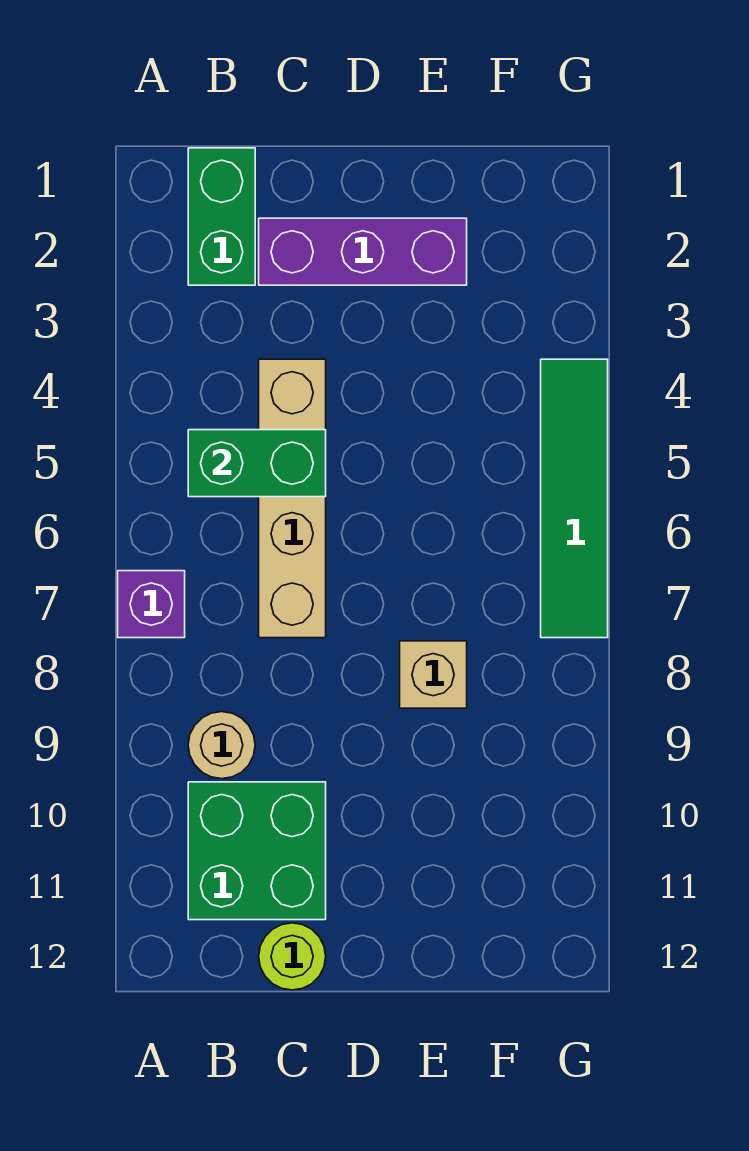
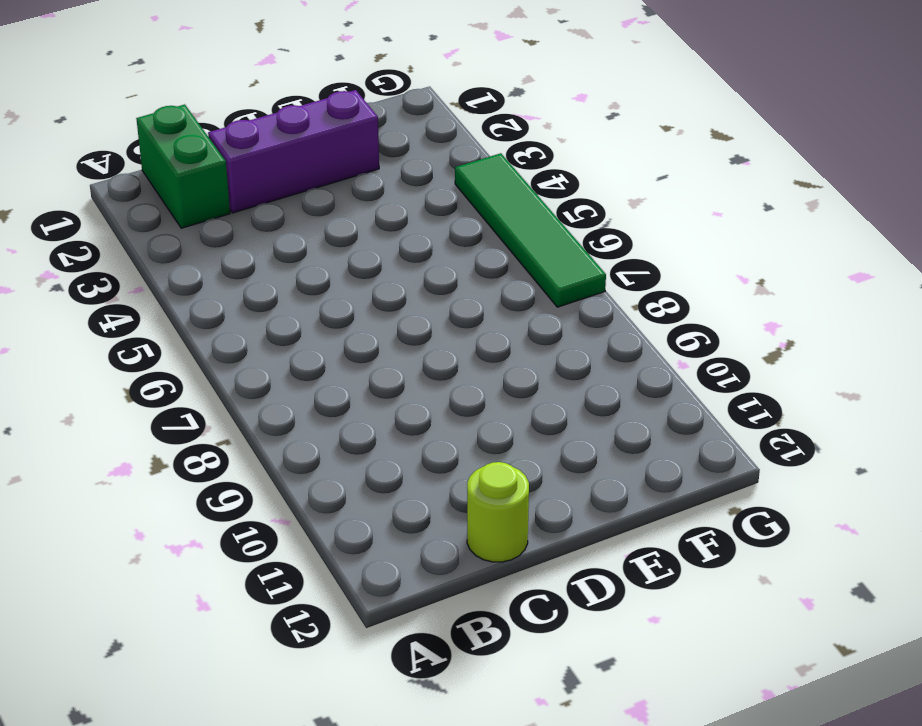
none -> purple 1x1 brick [118,571,185,638]
none -> tan 1x1 round brick [188,712,255,779]

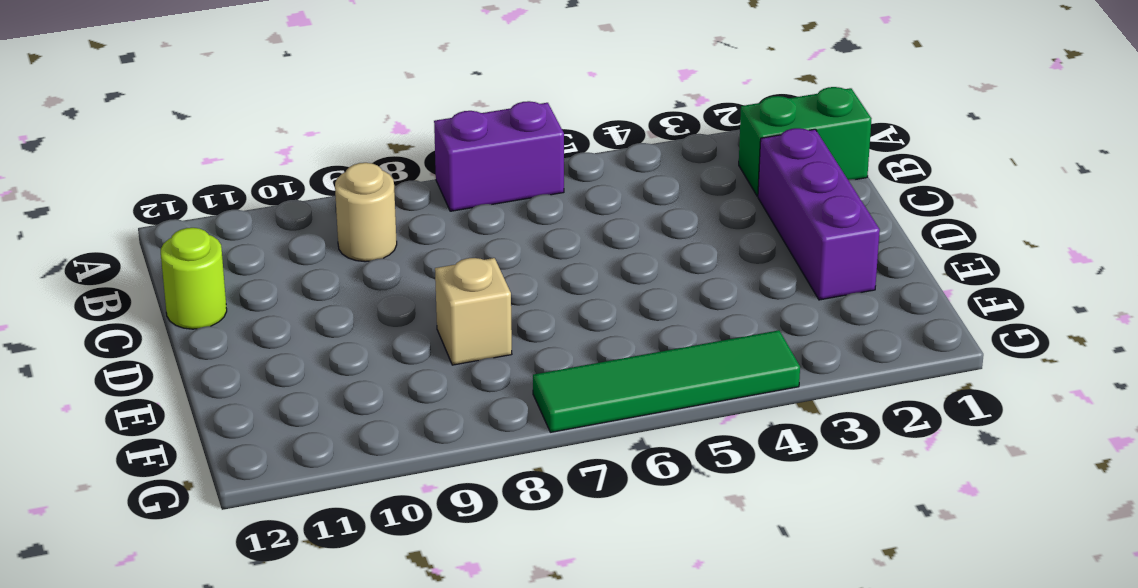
purple 1x2 brick [434,101,564,211] -> purple 1x1 brick [118,571,185,638]
none -> green 2x2 brick [188,782,326,920]
none -> tan 1x4 brick [259,359,326,638]

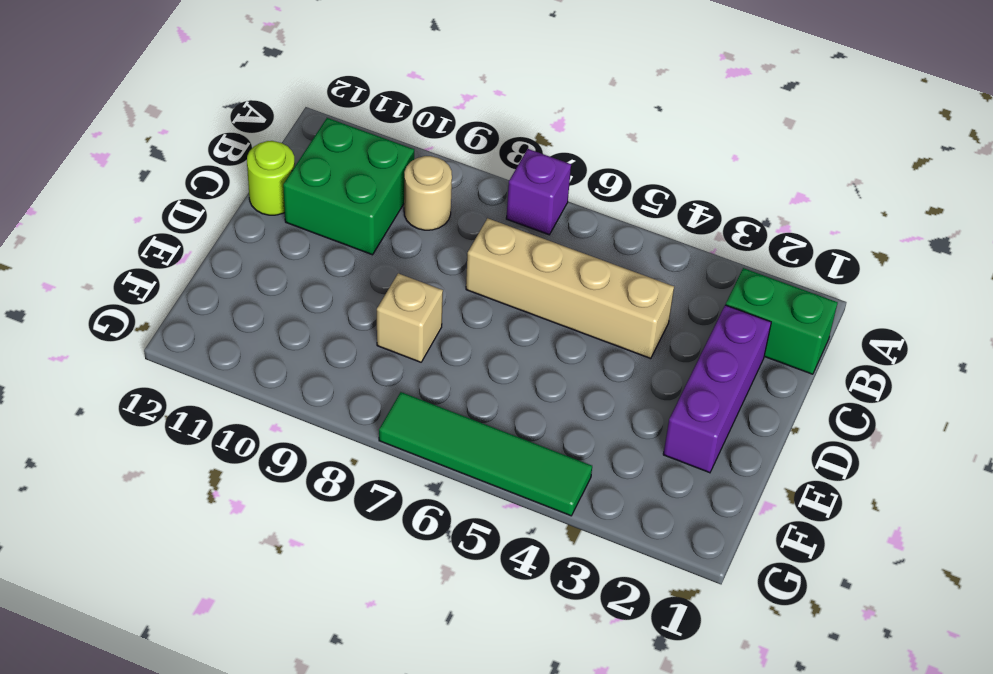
none -> green 1x2 brick [188,430,326,497]

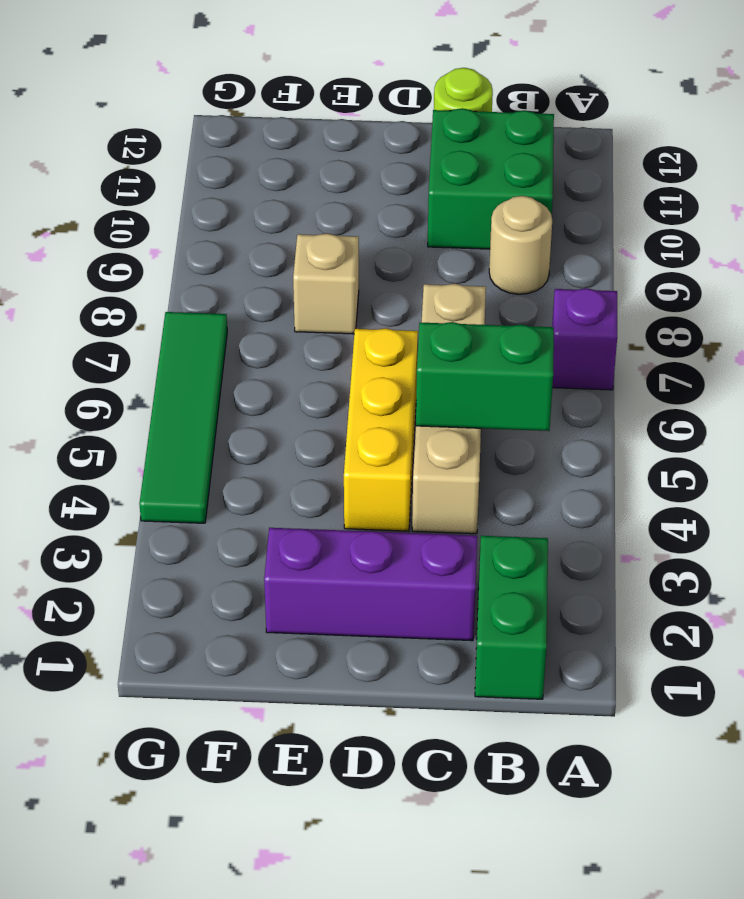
yellow 1x3 brick [344,328,418,531] -> none

